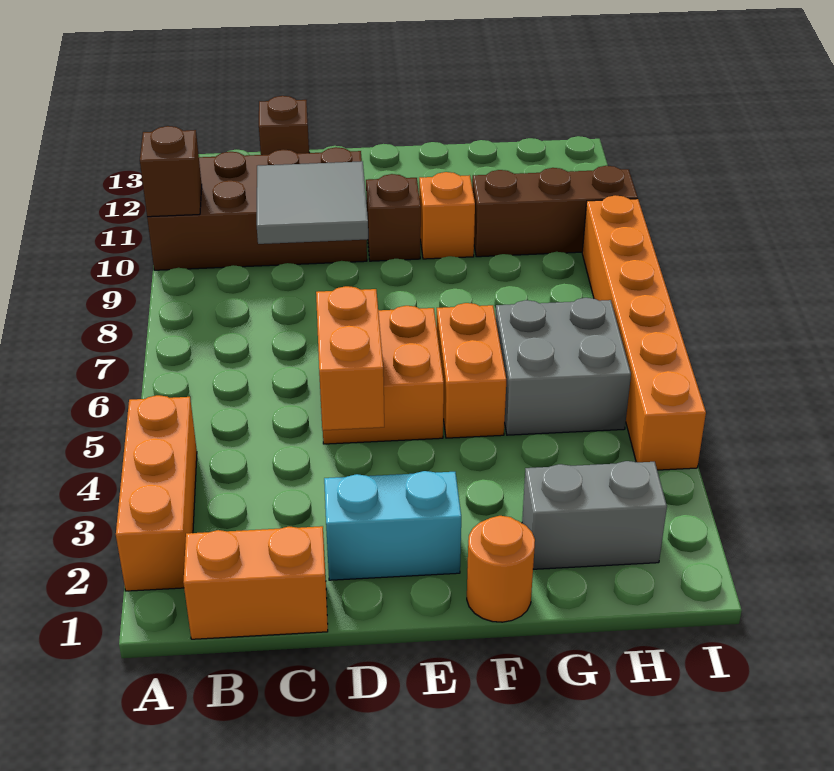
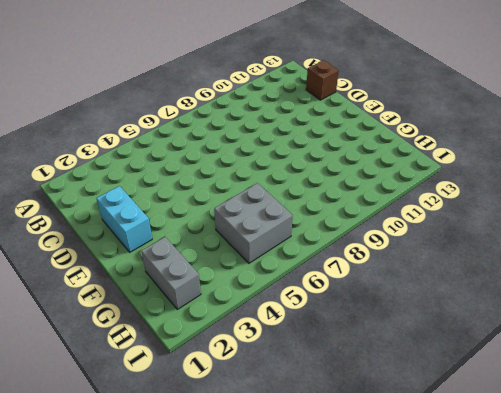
none -> orange 1x3 brick [116,395,197,591]
none -> brown 2x4 brick [147,147,367,270]
none -> orange 1x2 brick [183,526,328,639]

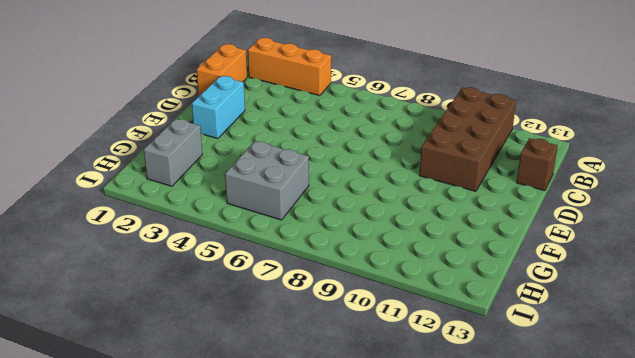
none -> orange 2x2 brick [323,306,444,444]
none -> brown 1x1 brick [366,174,421,261]
none -> orange 1x1 round brick [467,516,535,622]

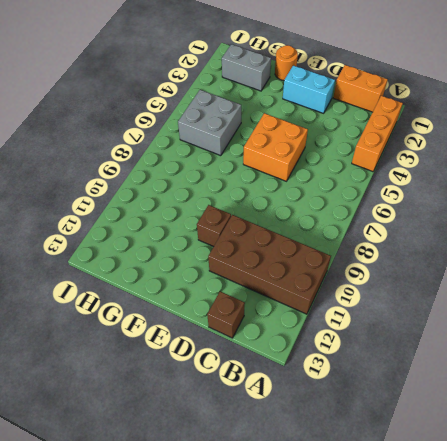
none -> orange 1x2 brick [437,303,506,438]
none -> orange 1x1 brick [419,172,475,259]
none -> brown 1x3 brick [472,166,638,257]

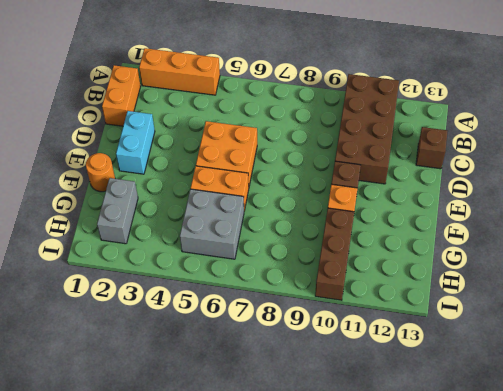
none -> orange 1x6 brick [582,195,706,470]
none -> brown 1x1 brick [140,126,202,217]
none -> grey 2x2 tile [257,161,368,244]

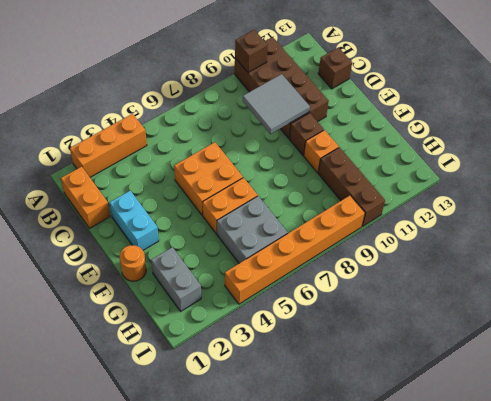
none -> orange 1x2 brick [316,286,384,430]

